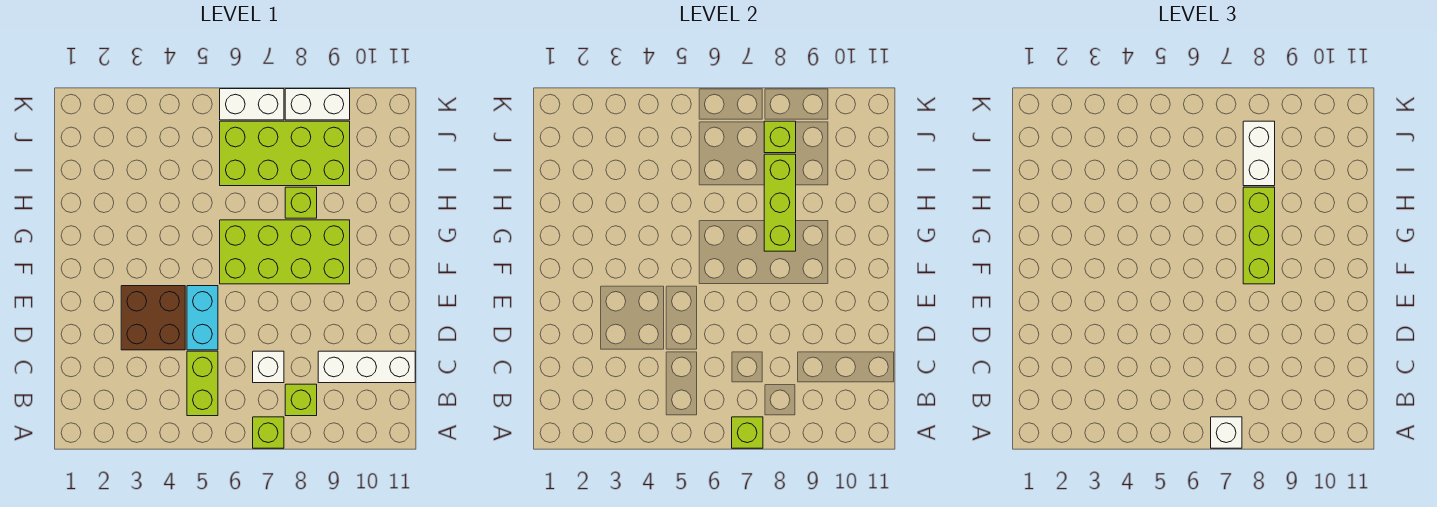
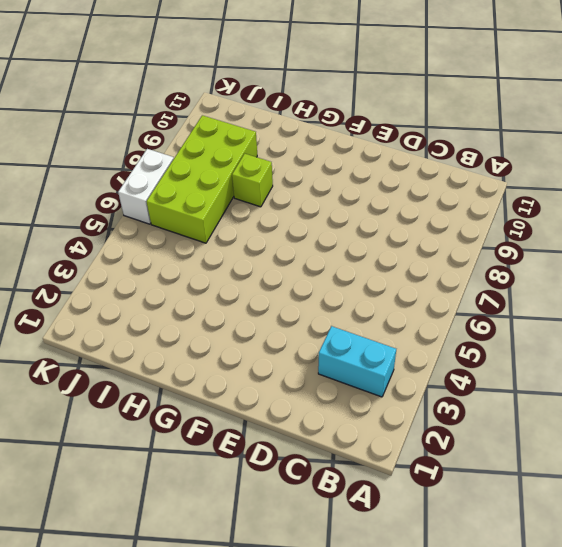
cyan 1x2 brick [318,326,396,397] -> cyan 1x2 brick moved to [187,286,218,350]
none -> lime 1x1 brick [253,417,284,448]
none -> lime 1x2 brick [187,351,218,416]
none -> lime 1x1 brick [285,384,317,416]

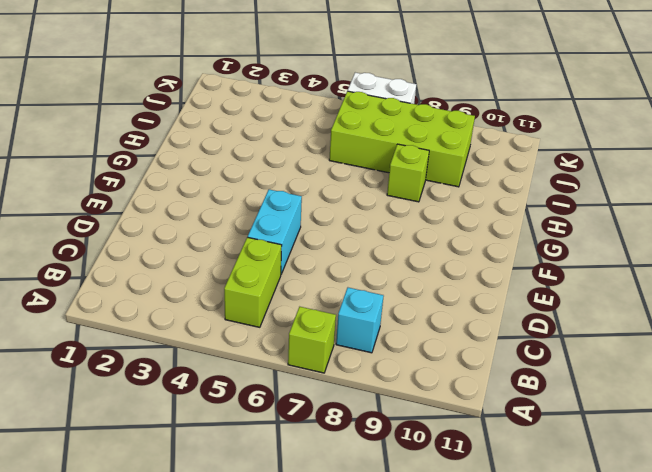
cyan 1x1 brick [336,288,384,353] -> lime 1x1 brick [285,384,317,416]
none -> white 1x1 brick [253,351,284,383]
none -> white 1x3 brick [318,351,415,383]
none -> brown 2x2 brick [121,286,185,350]

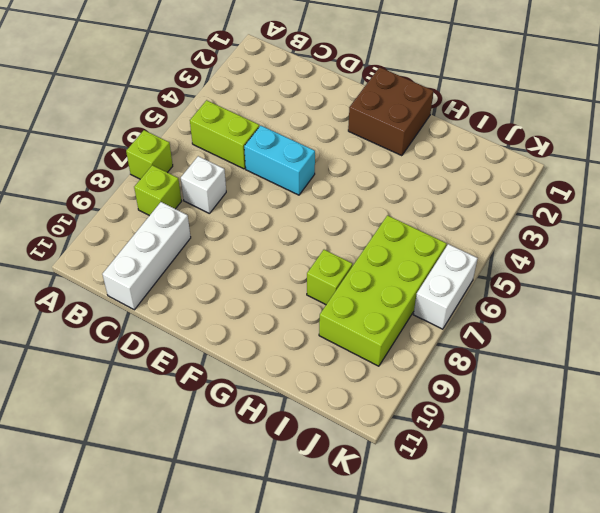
brown 2x2 brick [348,67,434,156] -> brown 2x2 brick moved to [121,286,185,350]
none -> lime 2x4 brick [220,220,350,284]
none -> white 1x2 brick [285,89,350,120]
none -> lime 1x1 brick [732,417,763,448]

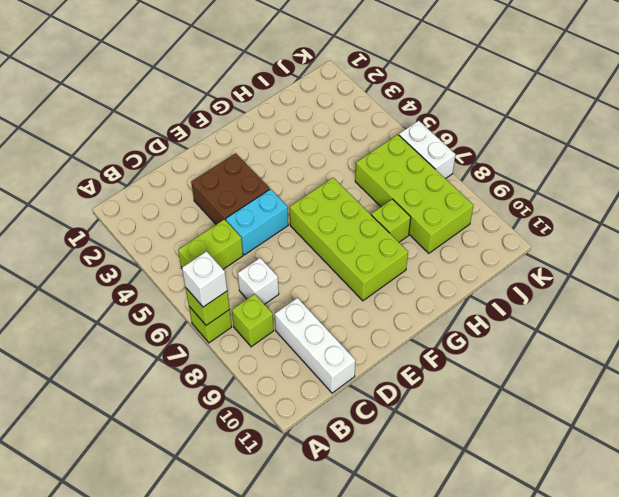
none -> white 1x2 brick [285,89,350,120]
none -> lime 1x3 brick [764,154,796,251]
none -> lime 1x1 brick [764,121,796,153]

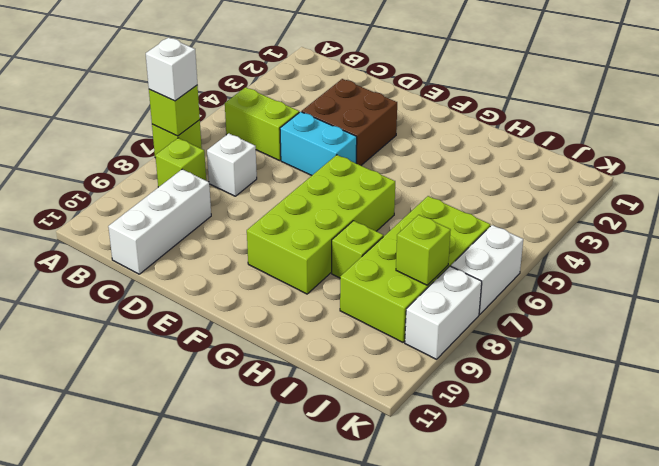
none -> lime 1x3 brick [764,154,796,251]
none -> lime 1x3 brick [1243,187,1275,284]
none -> white 1x2 brick [1243,121,1275,186]

